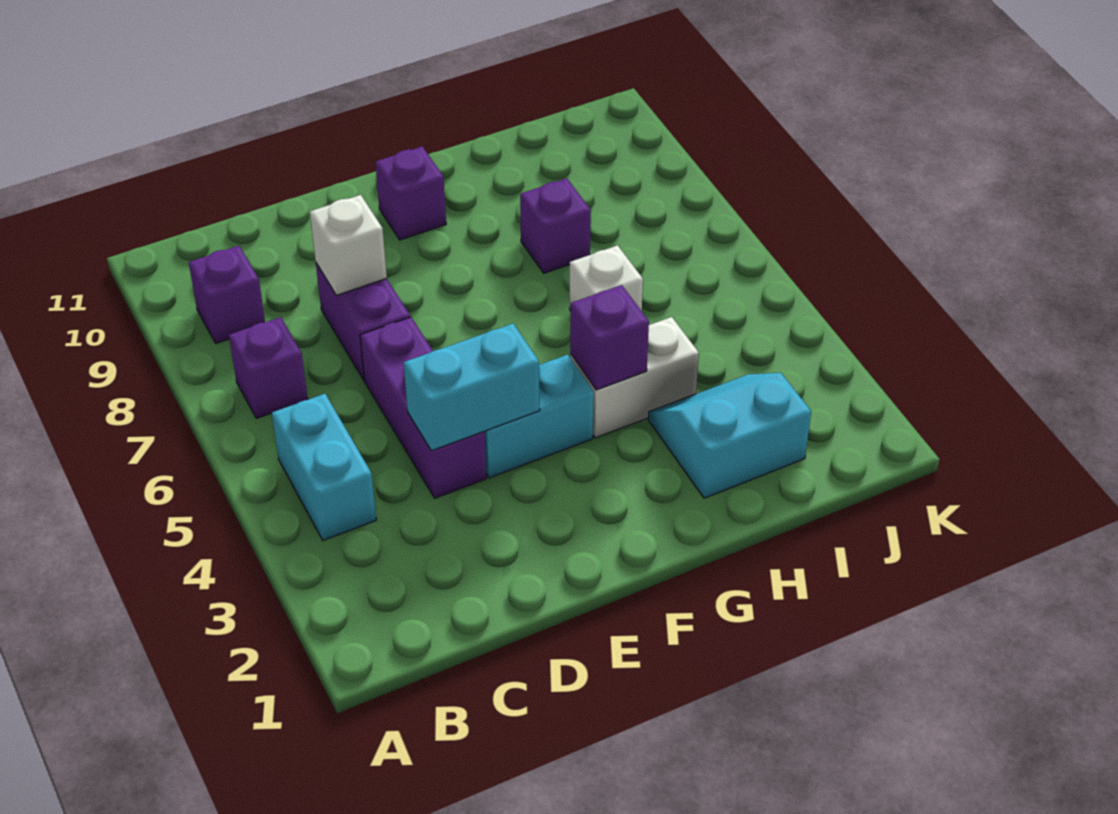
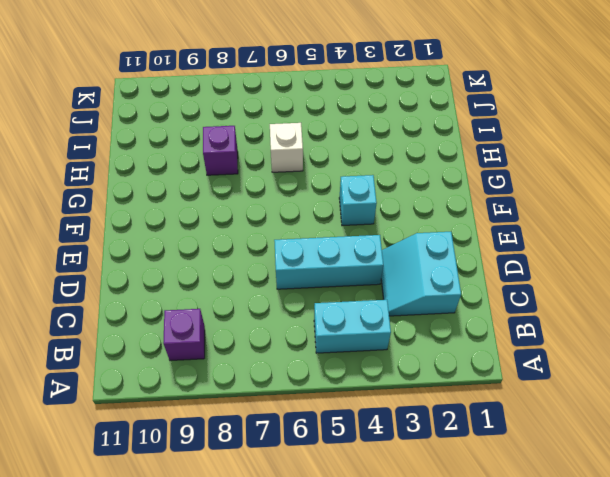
cyan 2x2 slope [381,232,461,316] -> cyan 2x2 slope moved to [648,373,811,498]
cyan 1x3 brick [274,235,383,289] -> purple 1x3 brick [360,317,486,498]
cyan 1x1 brick [339,175,377,226] -> cyan 1x2 brick [484,355,594,478]
none -> purple 1x1 brick [229,317,308,418]
none -> purple 1x2 brick [316,263,410,380]
none -> purple 1x1 brick [375,146,446,240]

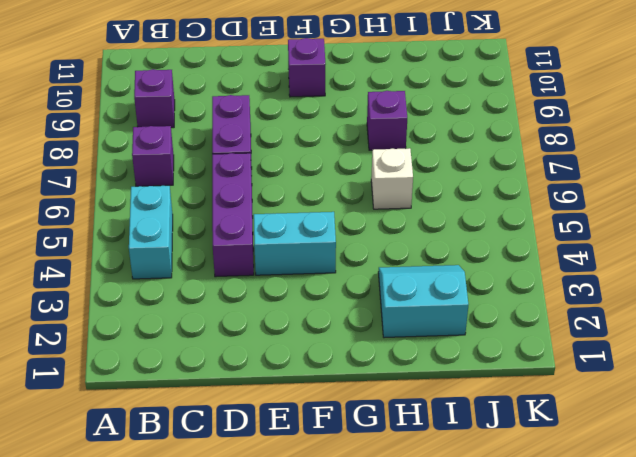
none -> white 1x2 brick [570,317,699,438]
none -> cyan 1x2 brick [404,324,540,451]
none -> white 1x1 brick [310,195,387,295]

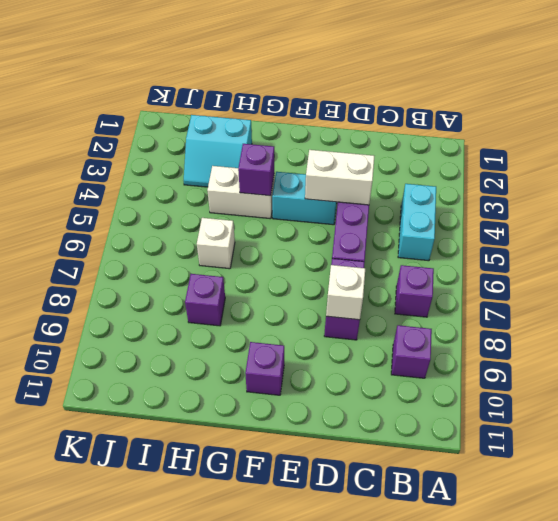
white 1x2 brick [305,150,374,205] -> cyan 1x2 brick [404,324,540,451]

